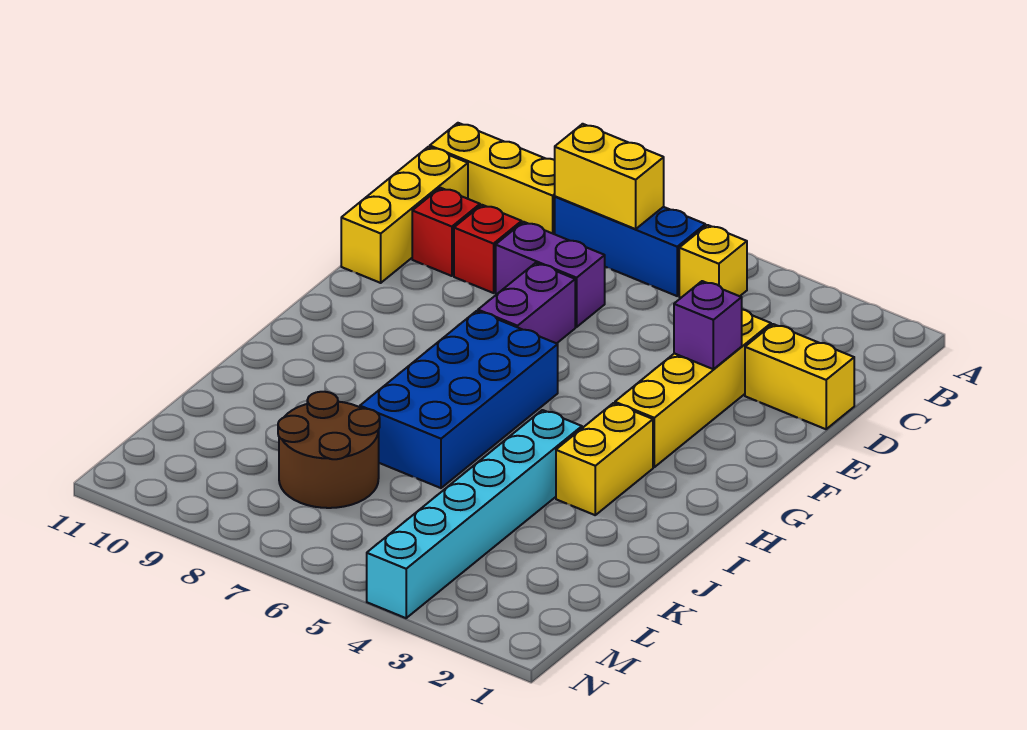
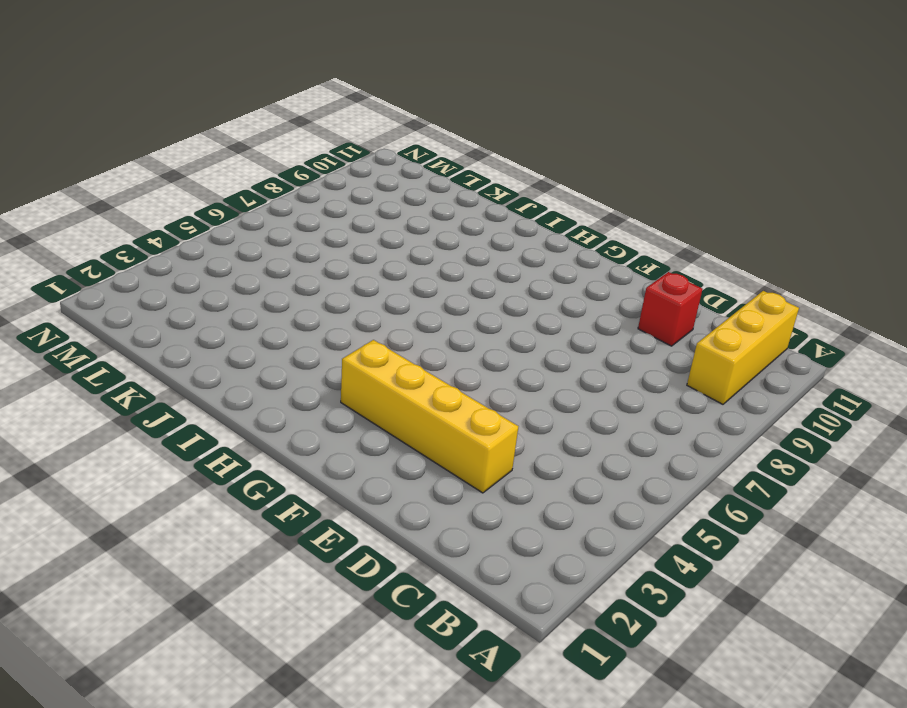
none -> yellow 1x1 brick [679,225,747,298]
none -> blue 1x3 brick [555,196,705,296]
none -> yellow 1x3 brick [341,147,468,283]

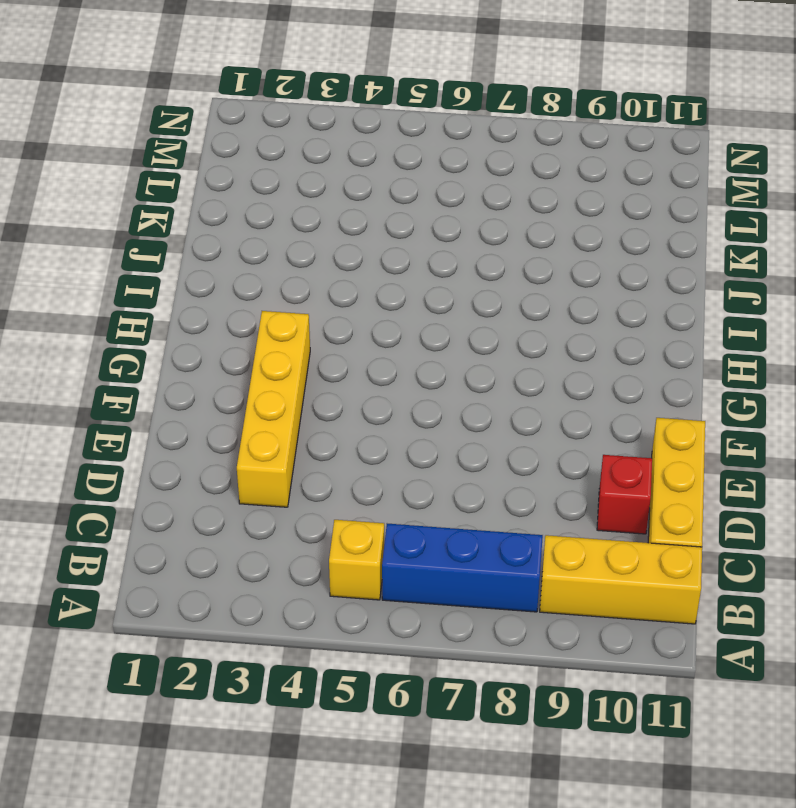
none -> yellow 1x2 brick [745,324,854,429]
none -> purple 1x2 brick [496,222,605,327]
none -> red 1x1 brick [454,205,522,293]

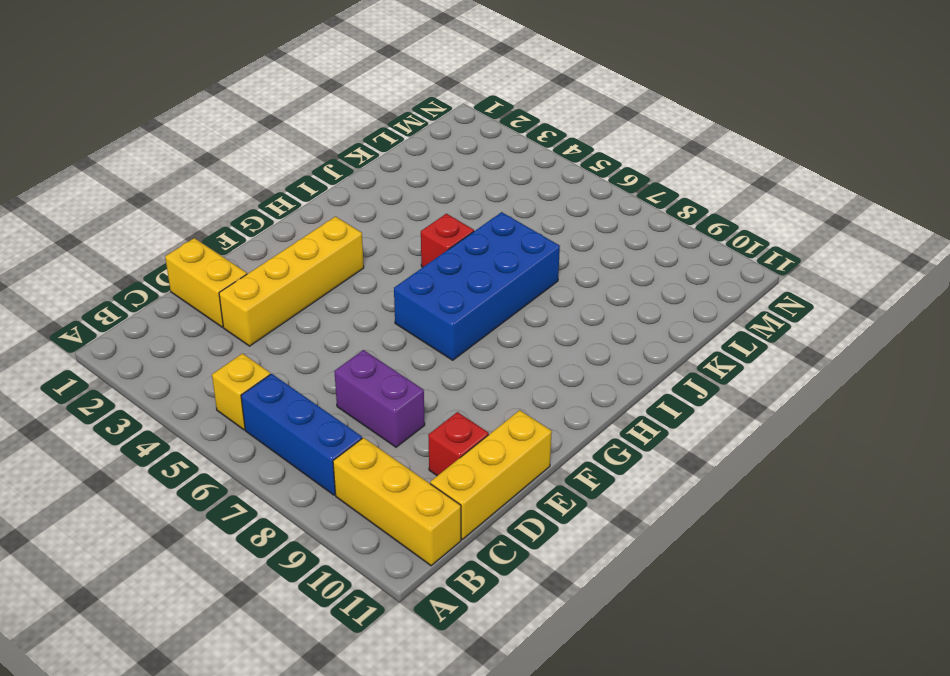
red 1x1 brick [421,214,474,267] -> red 1x1 brick moved to [454,205,522,293]
none -> purple 1x2 brick [478,263,575,343]
none -> yellow 1x2 brick [556,403,653,515]
none -> cyan 1x6 brick [367,410,582,618]

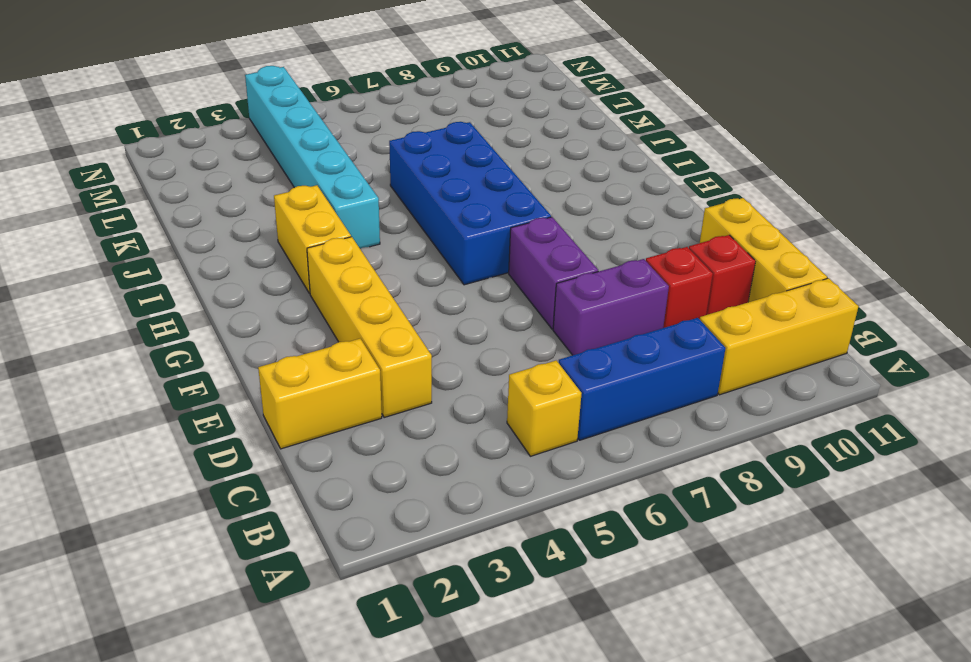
none -> brown 2x2 round brick [278,392,380,508]
none -> yellow 1x2 brick [555,124,664,229]
none -> purple 1x1 brick [674,281,742,369]

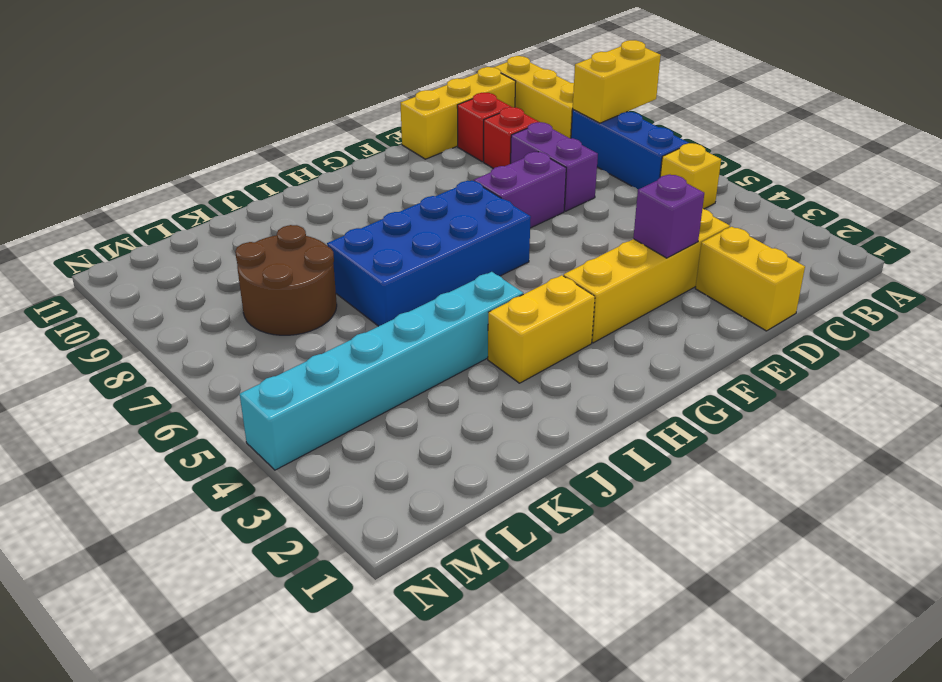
yellow 1x2 brick [573,40,661,123] -> yellow 1x2 brick turned to [555,124,664,229]

